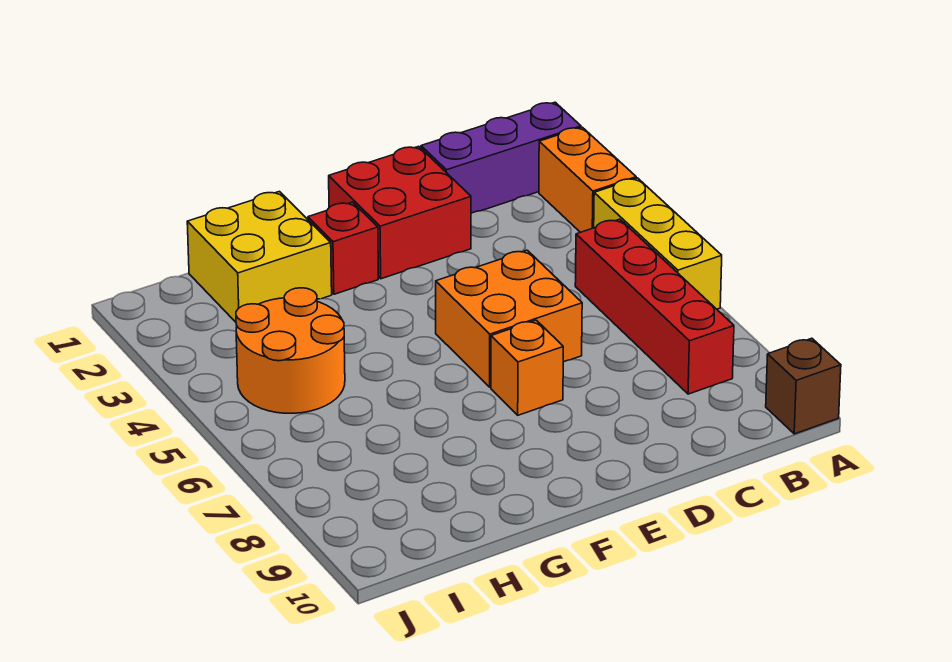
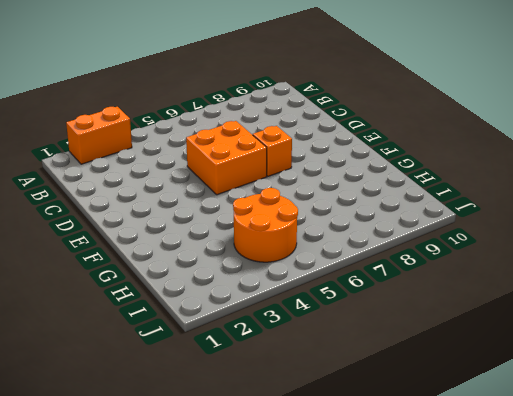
none -> purple 1x3 brick [421,102,581,213]
none -> yellow 1x3 brick [594,178,722,309]

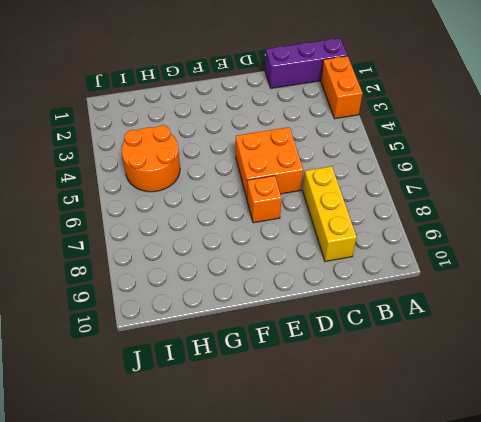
yellow 1x3 brick [303,166,357,261] -> yellow 1x3 brick moved to [594,178,722,309]
none -> brown 1x1 brick [766,338,841,434]
none -> red 1x4 brick [575,219,734,394]

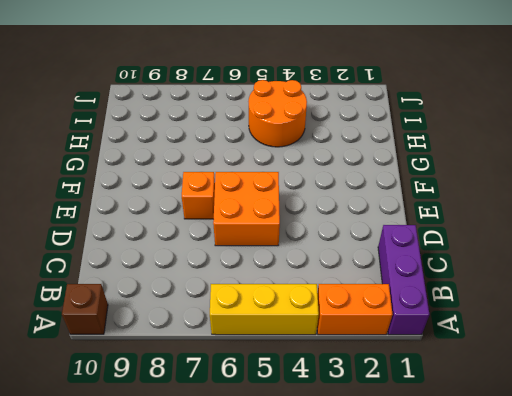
none -> red 1x4 brick [575,219,734,394]
none -> red 2x2 brick [329,146,471,279]

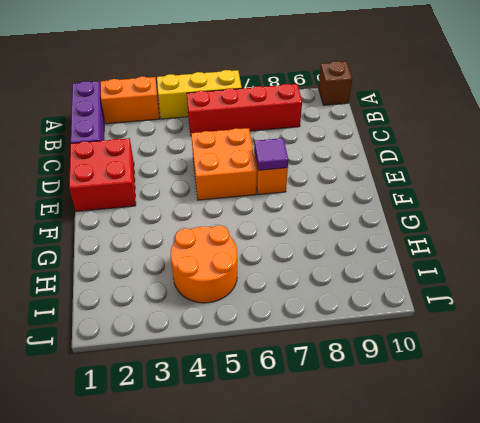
purple 1x1 tile [254,138,288,170] -> none
none -> red 1x1 brick [308,202,378,294]
none -> yellow 2x2 brick [187,192,332,322]

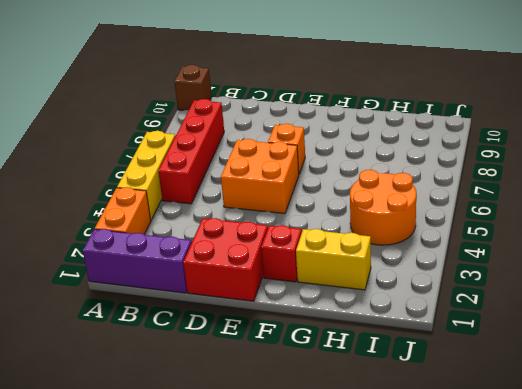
yellow 1x2 brick [296,229,371,290] -> yellow 2x2 brick [187,192,332,322]

